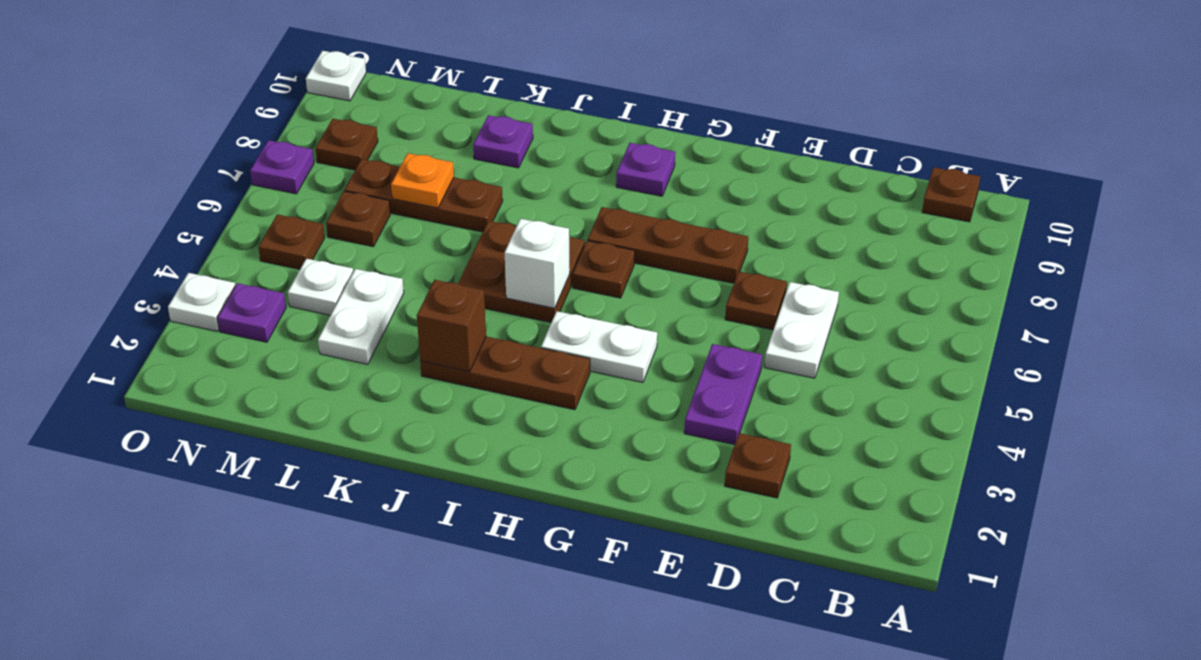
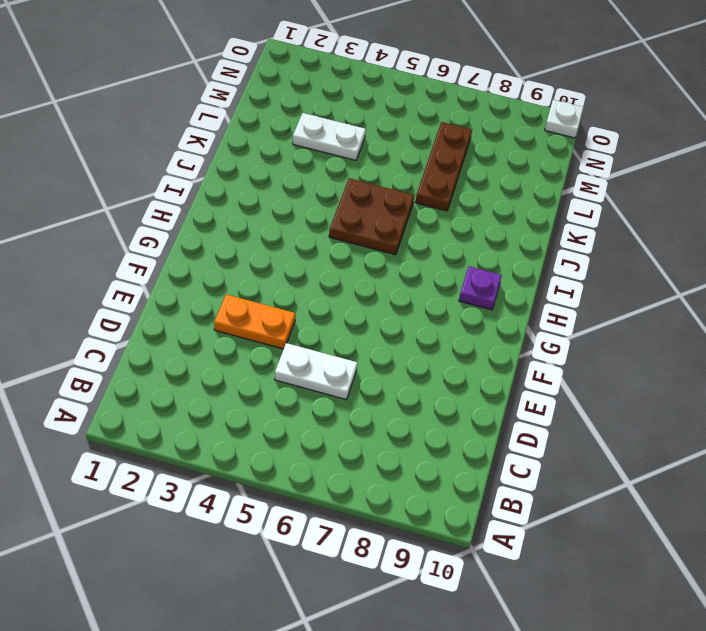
orange 1x2 plate [214,294,296,349] -> purple 1x2 plate [684,344,762,445]
none -> brown 1x1 plate [922,167,980,222]
none -> brown 1x1 plate [725,433,791,498]
none -> brown 1x1 plate [725,272,787,330]

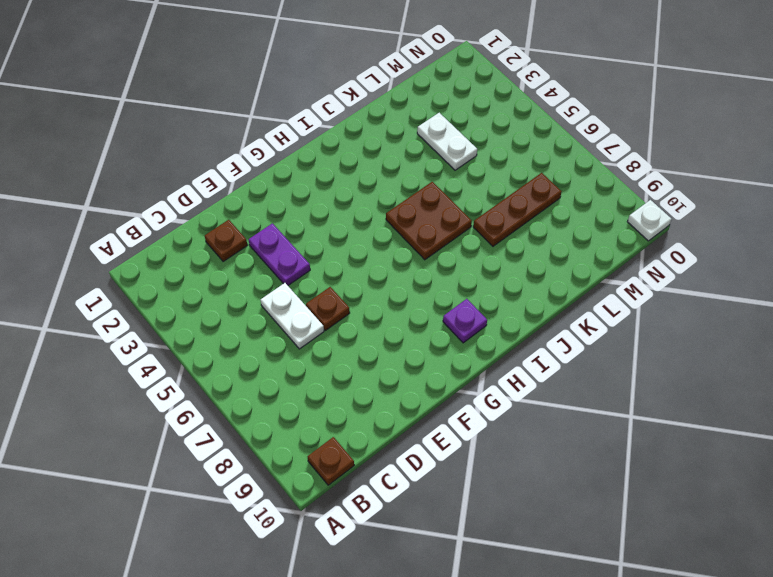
none -> brown 1x3 plate [588,207,748,283]
none -> white 1x2 plate [541,311,657,383]
none -> brown 1x3 plate [420,336,590,410]

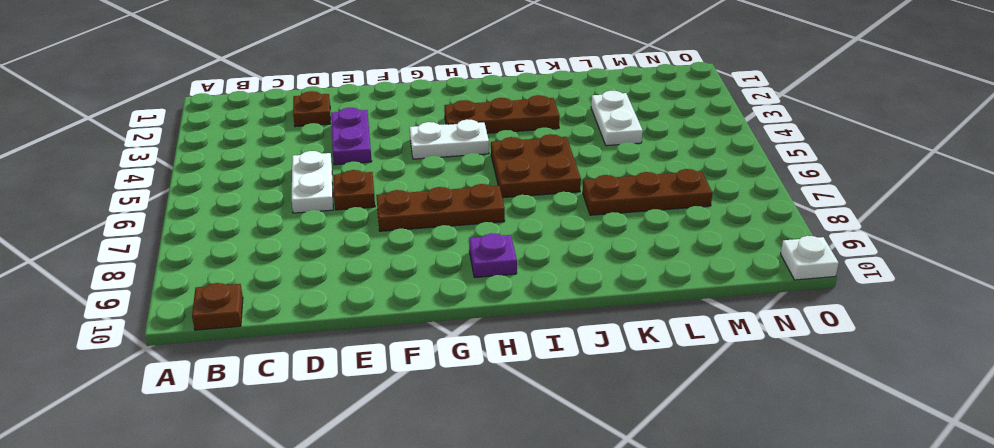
none -> brown 1x1 plate [573,241,635,298]
none -> purple 1x1 plate [473,115,533,168]
none -> white 1x1 plate [288,259,353,315]

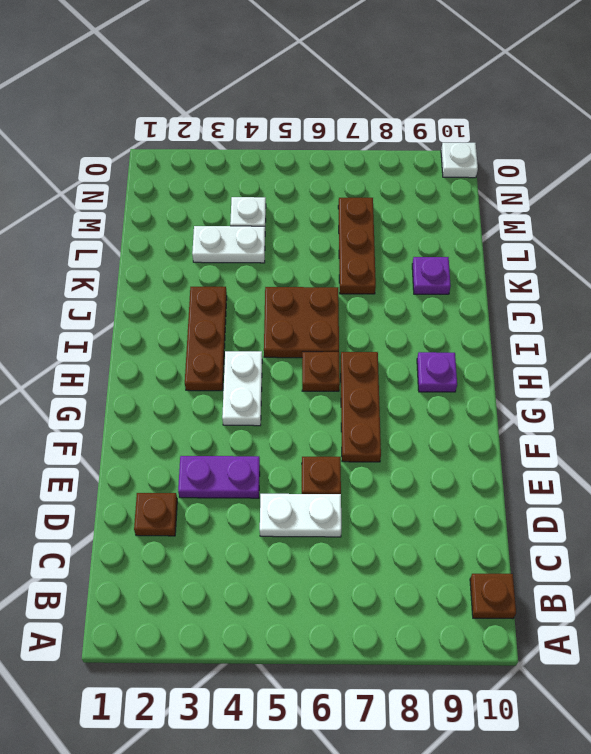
none -> brown 1x1 plate [326,191,390,247]
none -> purple 1x1 plate [218,283,286,342]
none -> brown 1x1 plate [259,214,324,269]

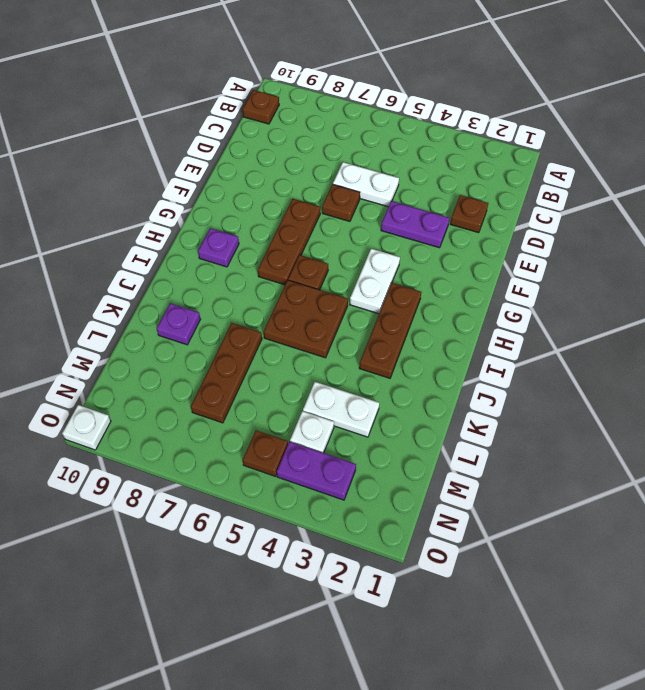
purple 1x2 plate [277,442,356,500] -> purple 1x1 plate [218,283,286,342]
none -> brown 1x1 plate [326,191,390,247]
none -> brown 1x1 plate [316,119,378,170]
none -> white 1x1 plate [168,273,235,331]

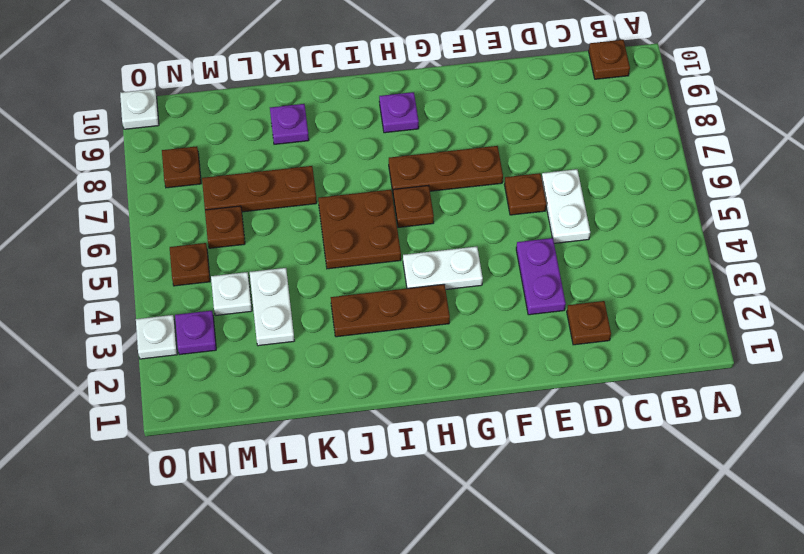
none -> purple 1x1 plate [250,140,314,194]
none -> white 1x1 brick [505,219,570,308]
none -> brown 1x1 brick [417,280,486,372]

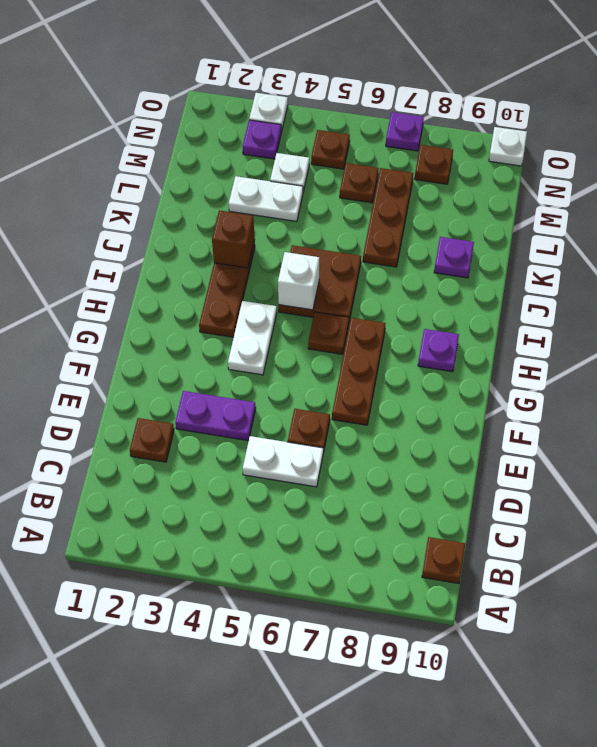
none -> orange 1x1 plate [391,153,454,208]

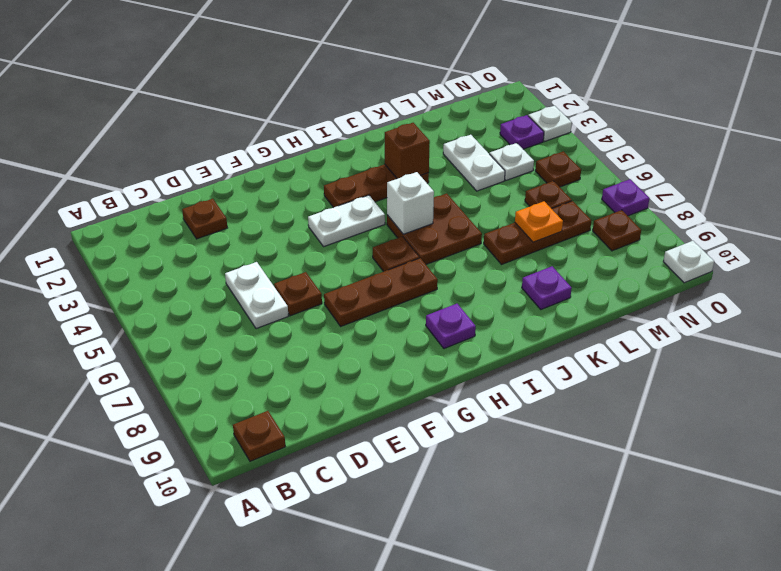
none -> purple 1x2 plate [684,344,762,445]

